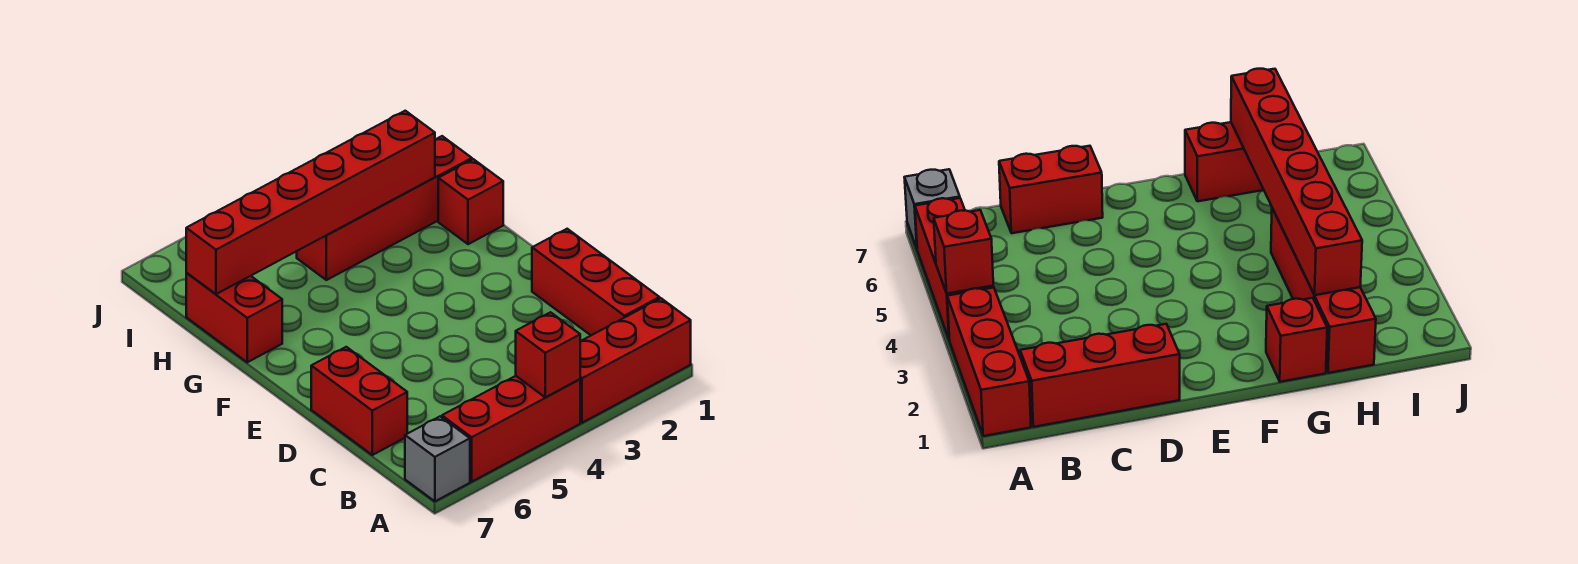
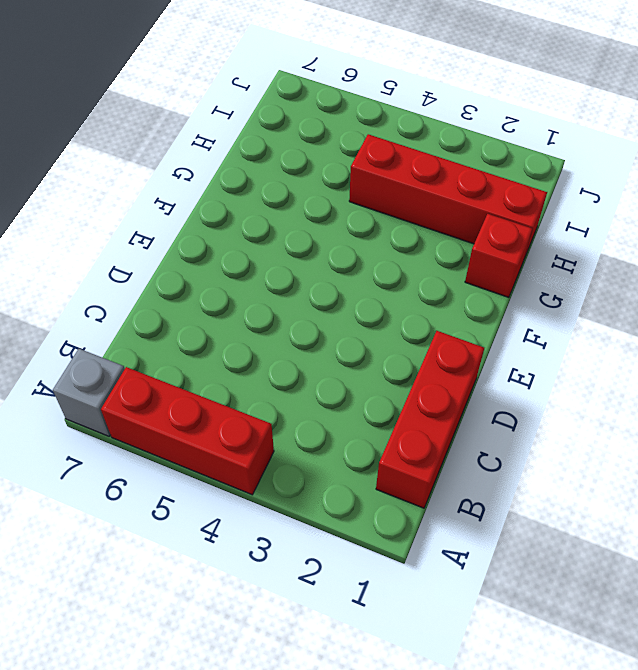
none -> red 1x3 brick [580,298,691,423]
none -> red 1x2 brick [311,347,407,455]

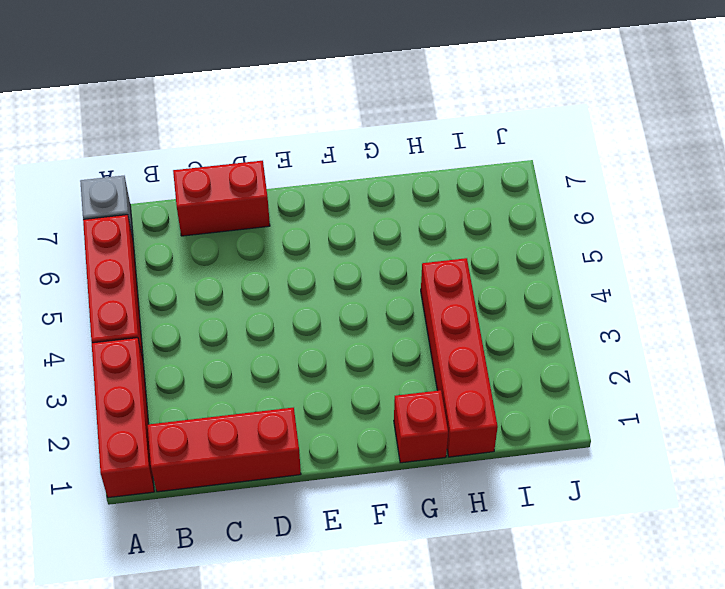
none -> red 1x2 brick [186,273,282,362]
none -> red 1x1 brick [516,312,580,397]

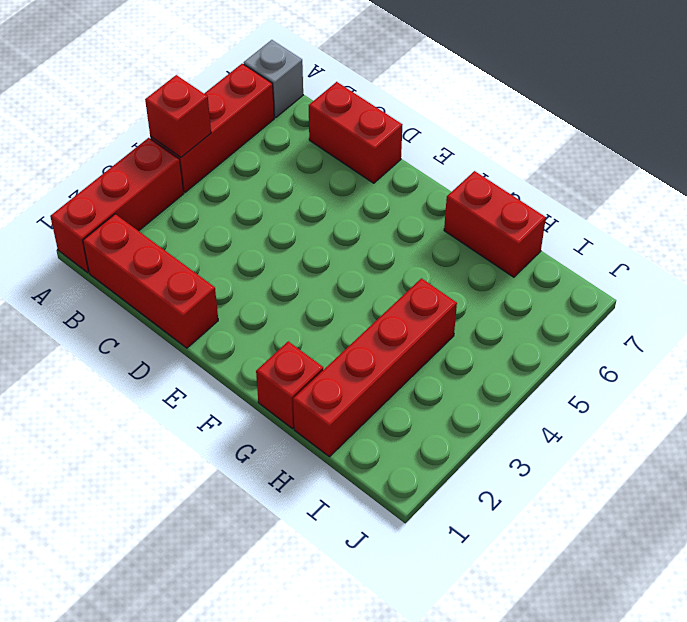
none -> red 1x6 brick [186,111,435,294]

